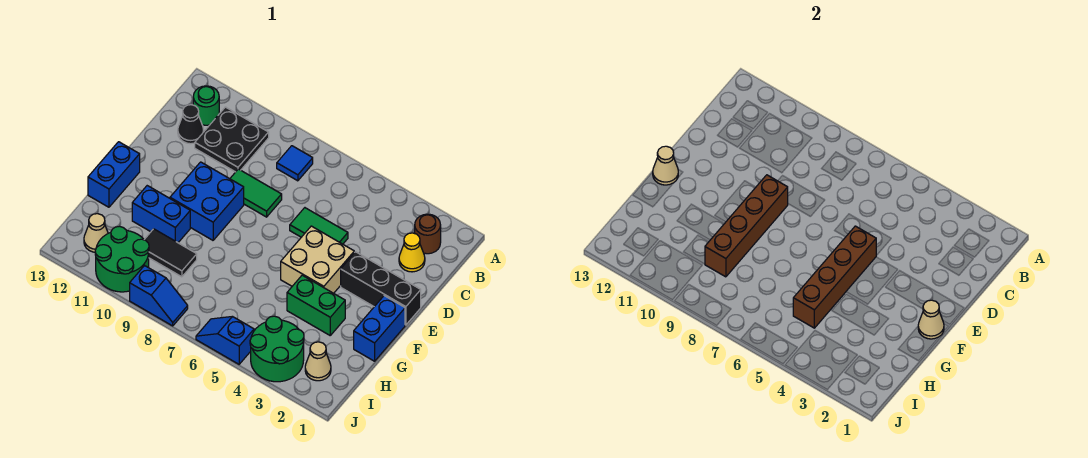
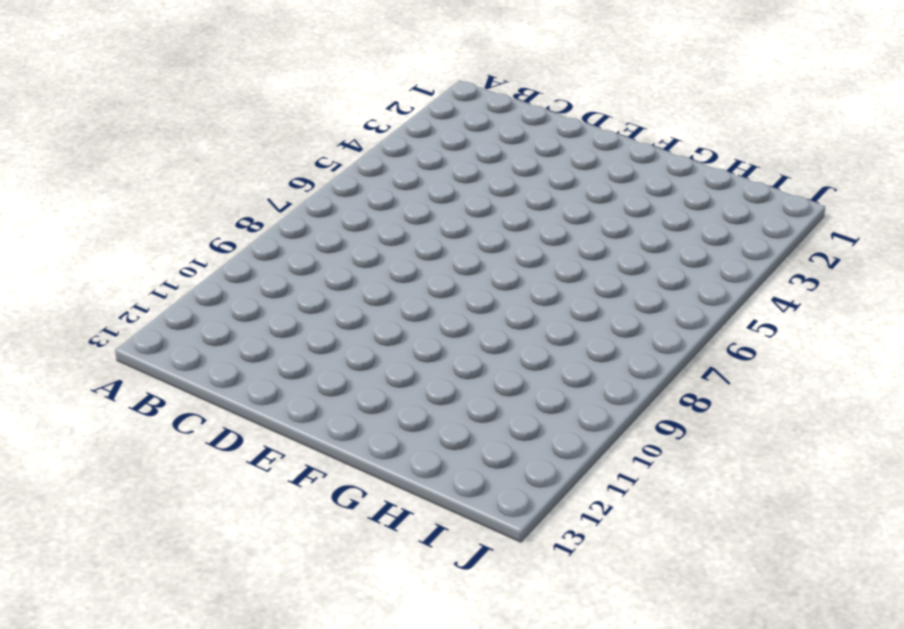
none -> brown 1x1 round brick [415,214,441,254]
none -> blue 1x1 tile [277,146,313,181]
none -> black 2x2 plate [195,107,269,172]

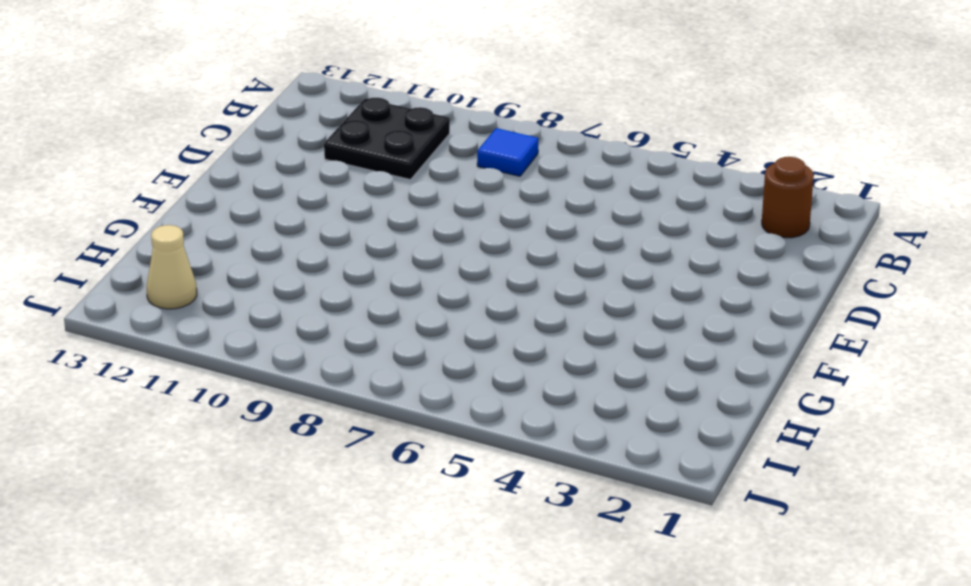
none -> green 1x1 round brick [193,86,219,125]
none -> yellow 1x1 cone [399,233,425,272]
none -> black 1x1 cone [178,105,204,144]

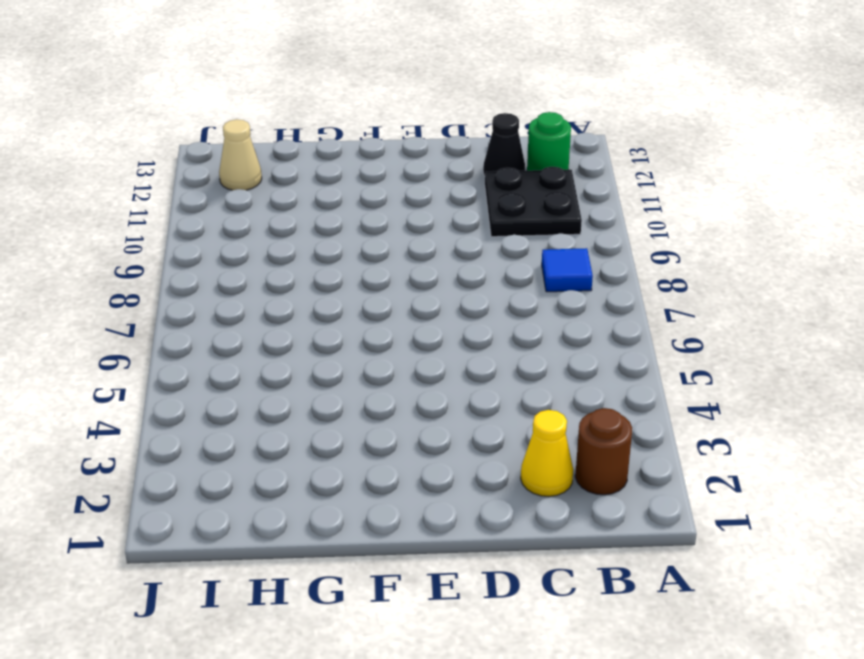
none -> green 1x2 tile [290,208,348,244]
none -> green 1x2 tile [230,169,282,217]
none -> black 1x3 brick [341,252,421,325]

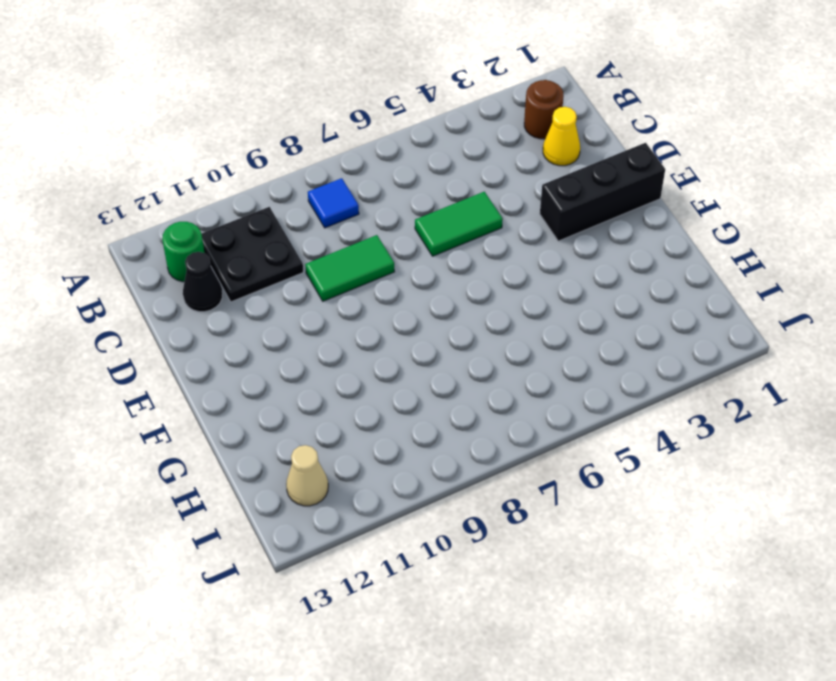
none -> tan 2x2 brick [281,226,354,293]
none -> blue 2x2 brick [170,162,244,240]
none -> blue 1x2 brick [354,296,405,361]

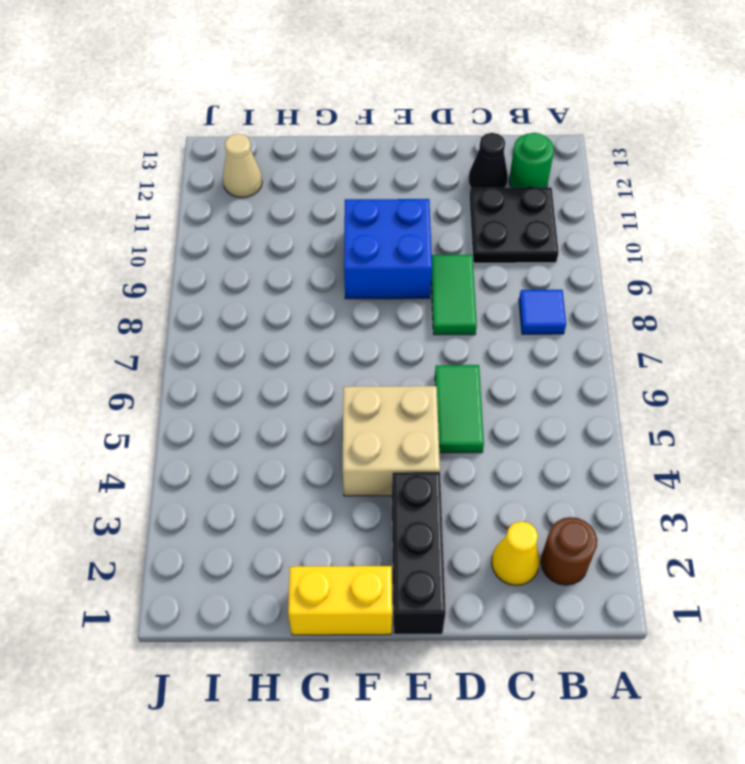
yellow 1x2 brick [288,566,392,635] -> blue 1x2 brick [354,296,405,361]
none -> blue 1x2 brick [88,142,140,207]
none -> green 1x2 brick [287,275,345,335]
none -> blue 1x2 brick [132,186,190,243]

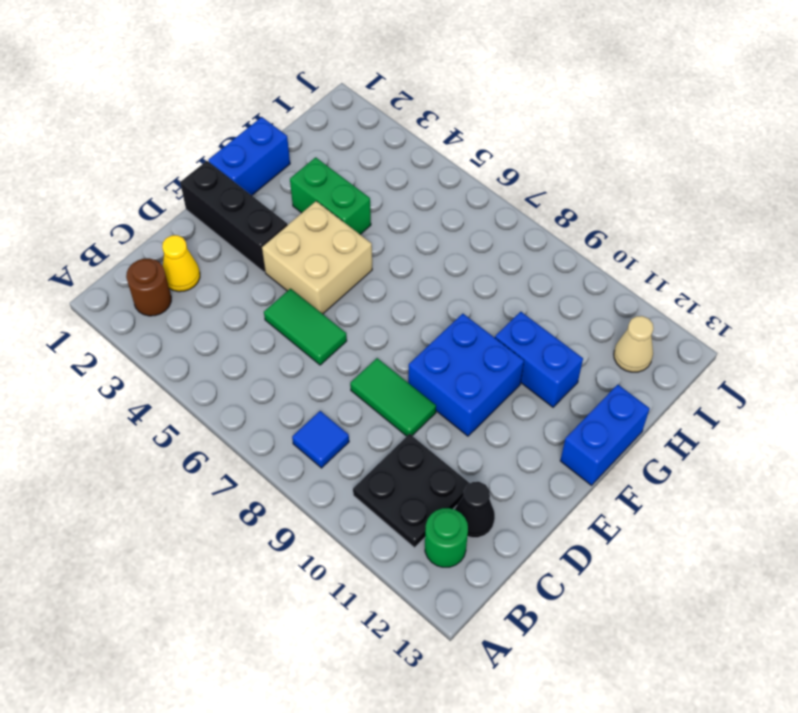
none -> black 1x2 tile [144,229,197,277]
none -> tan 1x1 cone [305,342,331,381]
none -> green 2x2 round brick [250,316,304,382]

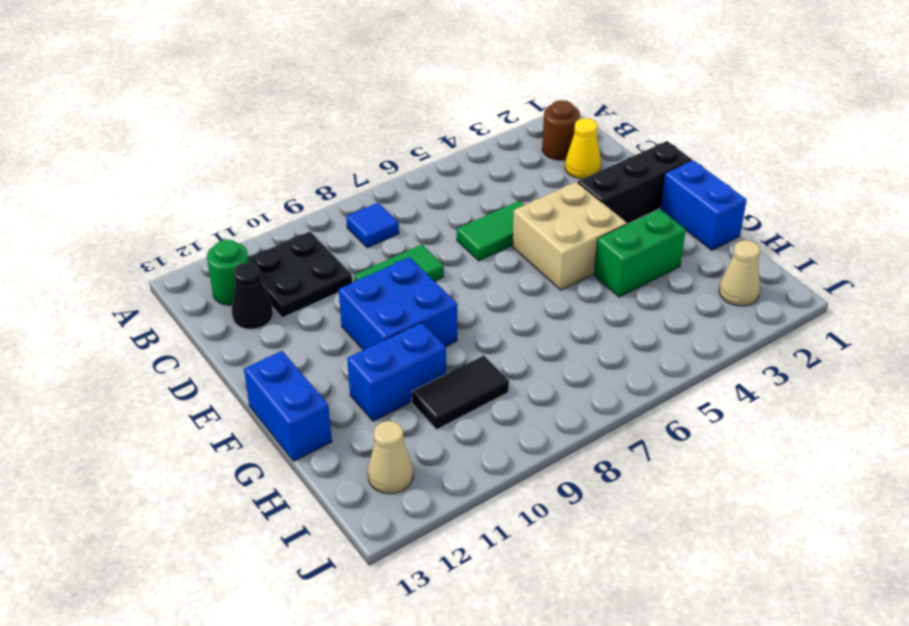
none -> green 2x2 round brick [250,316,304,382]
none -> green 2x2 round brick [95,226,149,292]
none -> blue 1x2 slope [196,316,254,364]

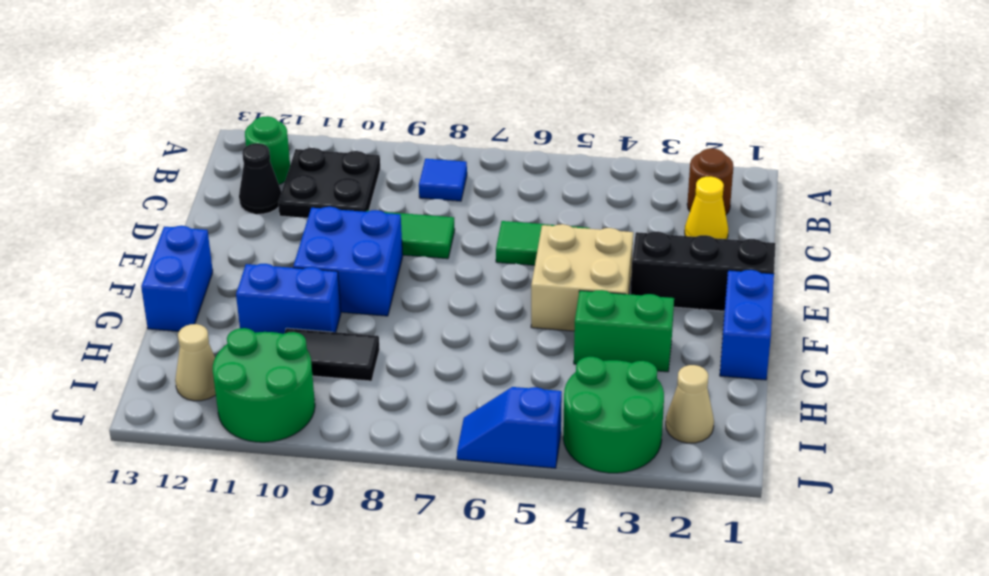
none -> blue 1x2 slope [130,266,188,326]
none -> brown 1x4 brick [793,226,876,328]
none -> brown 1x4 brick [705,175,788,277]

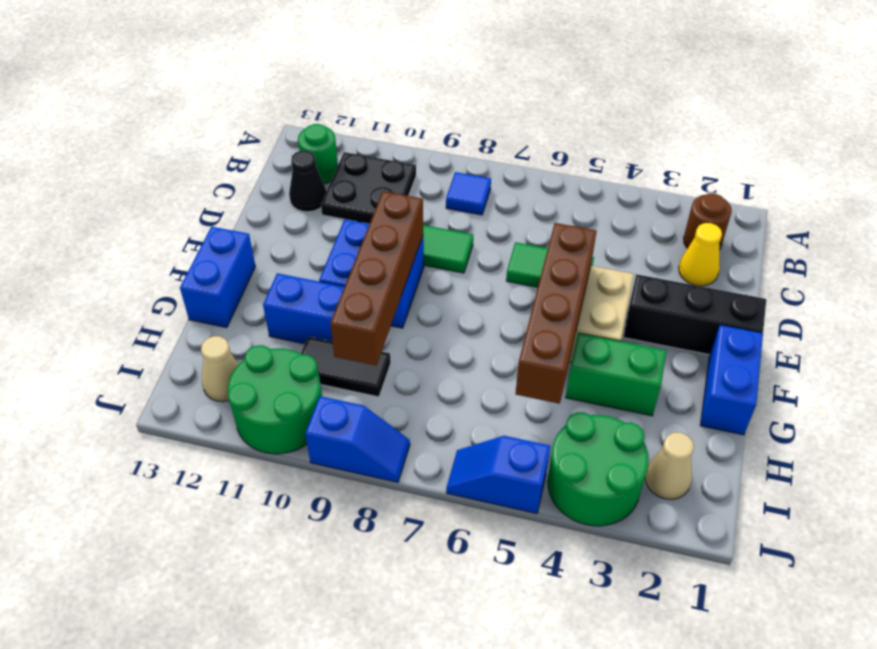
none -> tan 1x1 cone [918,300,944,339]
none -> tan 1x1 cone [653,146,678,185]

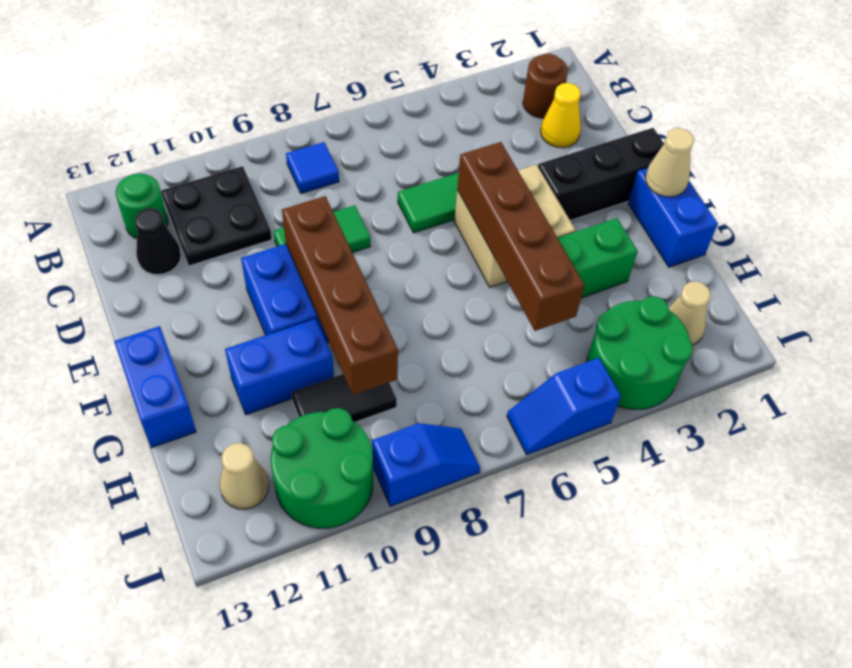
none -> tan 1x1 cone [653,146,678,185]

